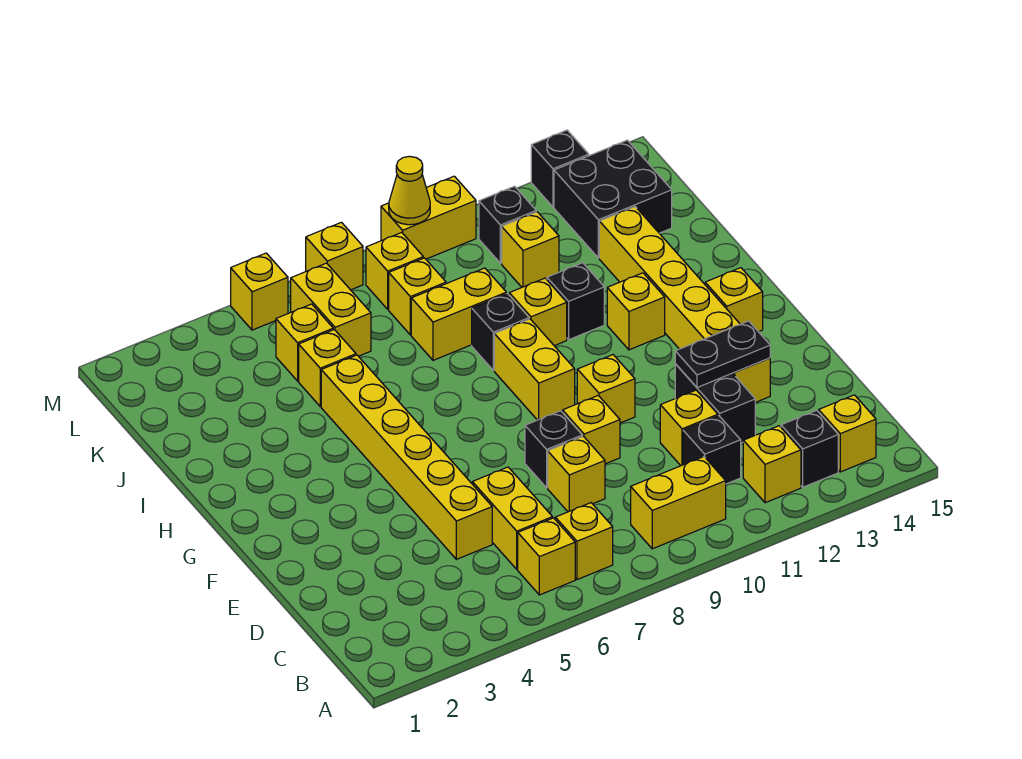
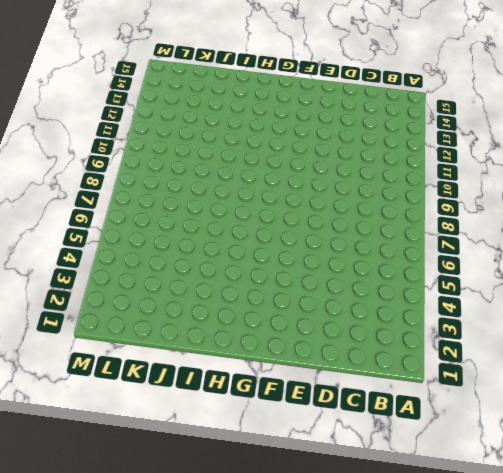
none -> yellow 1x1 brick [518,518,575,595]
none -> yellow 1x1 brick [555,503,613,580]
none -> yellow 1x2 brick [631,457,726,549]
none -> yellow 1x1 brick [743,426,801,503]

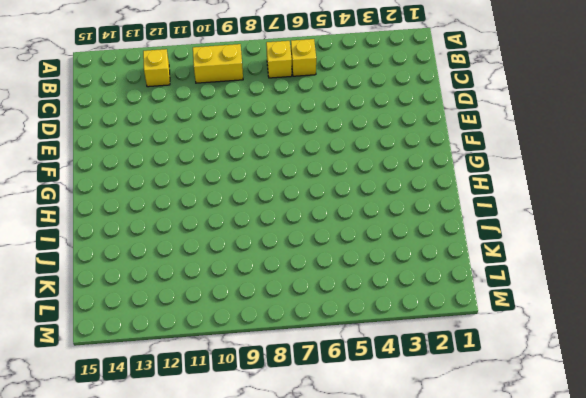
none -> black 1x1 brick [781,410,838,487]
none -> yellow 1x1 brick [819,395,876,472]
none -> yellow 1x2 brick [472,467,553,569]
none -> black 1x1 brick [683,416,741,484]

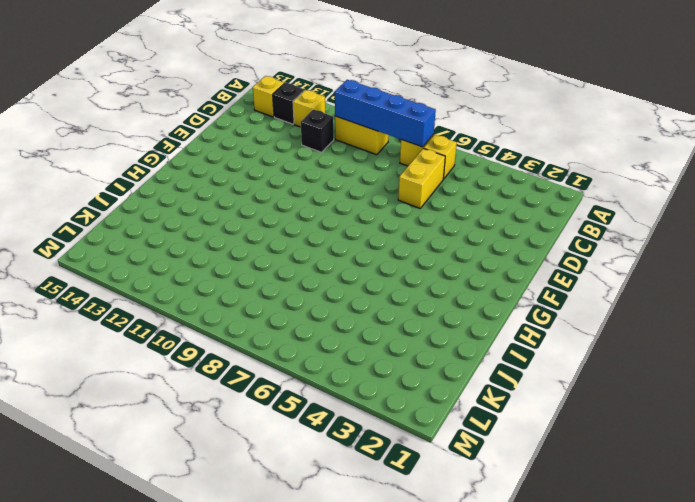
blue 1x4 brick [335,80,436,147] -> none
none -> yellow 1x6 brick [321,355,492,559]
none -> yellow 1x1 brick [548,436,605,512]
none -> yellow 1x1 brick [660,390,718,466]
none -> black 1x2 brick [675,364,755,443]

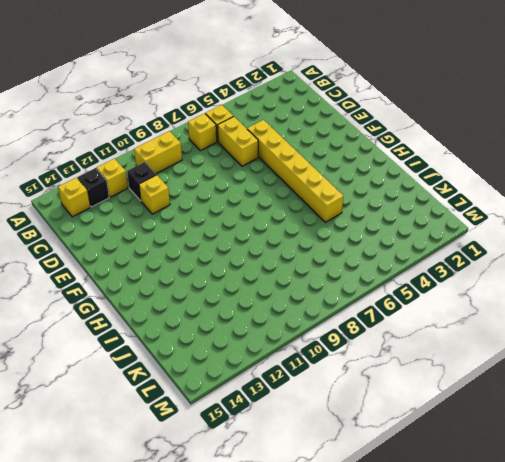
none -> yellow 1x1 brick [548,436,605,512]
none -> black 1x2 brick [675,364,755,443]
none -> black 1x1 brick [525,411,582,488]
none -> yellow 1x1 brick [563,396,620,464]

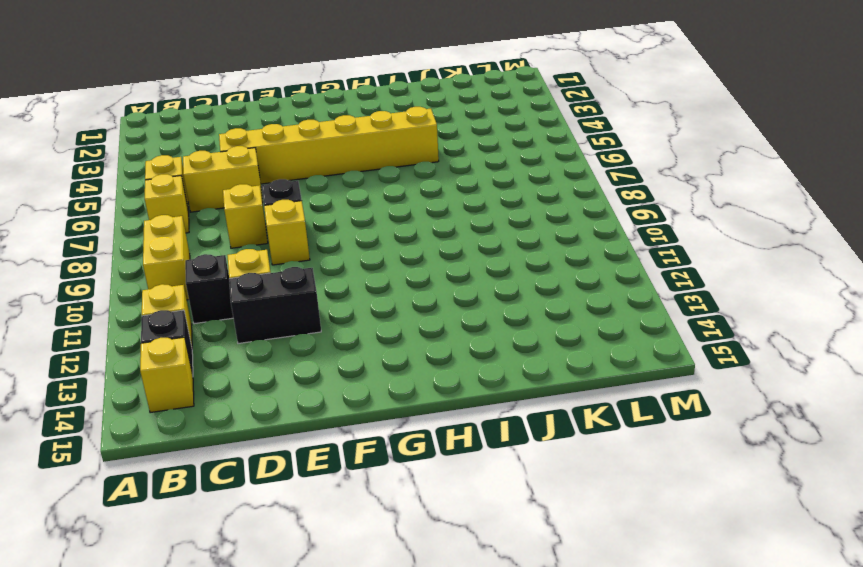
none -> yellow 1x6 brick [599,207,770,403]
none -> yellow 1x1 brick [577,355,635,423]
none -> yellow 1x2 brick [494,319,575,420]
none -> yellow 1x1 brick [705,268,763,332]

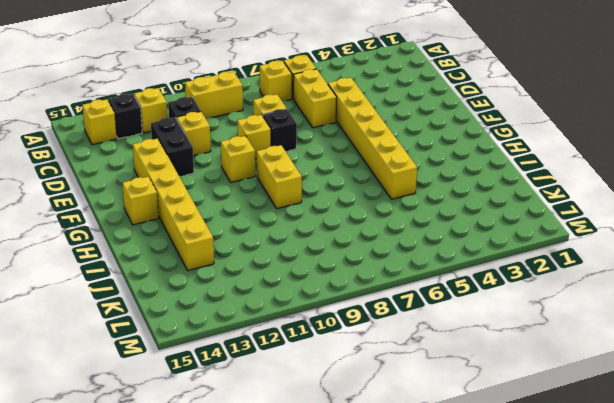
none -> yellow 1x1 brick [607,273,665,350]
none -> black 1x1 brick [472,294,529,370]
none -> yellow 1x1 brick [509,278,567,346]
none -> black 1x1 brick [547,263,604,340]

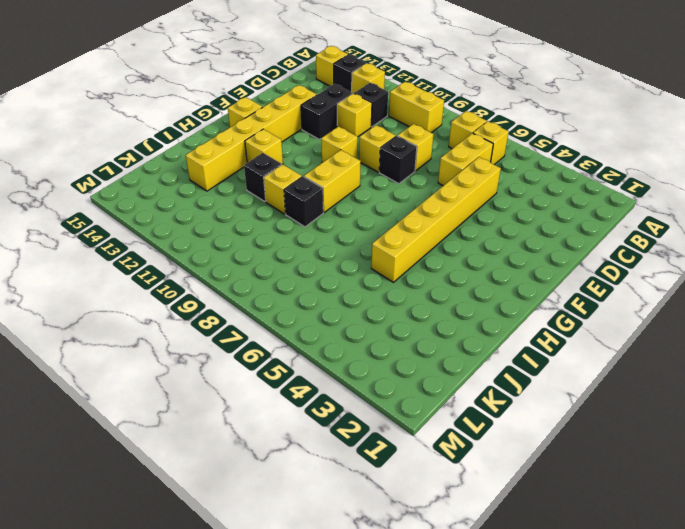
none -> yellow 1x1 brick [299,330,356,406]
none -> yellow 1x2 brick [411,268,506,360]
none -> yellow 1x1 brick [276,304,333,381]
none -> yellow 1x2 brick [291,263,371,356]

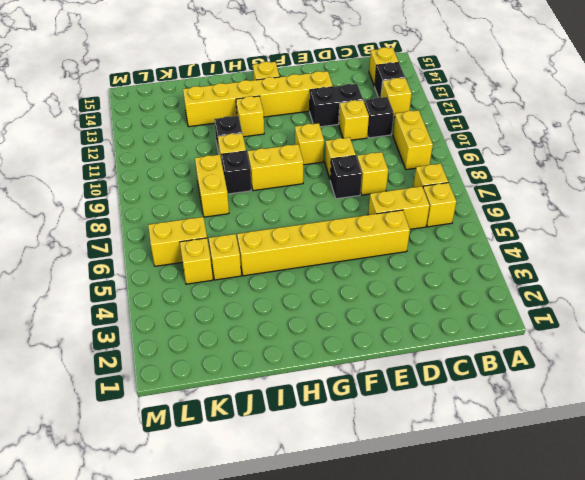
none -> yellow 1x1 brick [389,258,446,335]
none -> yellow 1x1 brick [502,212,559,287]
none -> black 2x2 brick [554,140,672,258]
none -> yellow 1x1 brick [366,232,423,309]

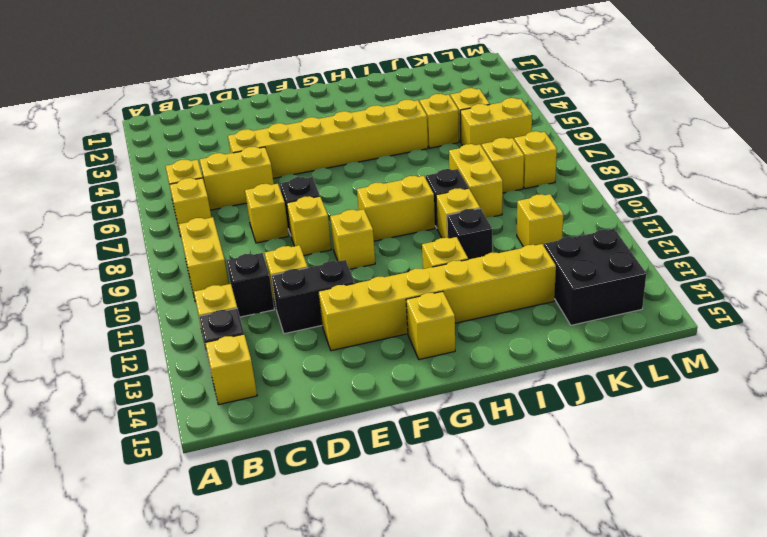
none -> black 1x1 brick [479,186,536,263]
none -> yellow 1x1 brick [231,253,288,330]
none -> yellow 1x1 brick [306,222,363,290]
none -> yellow 1x2 brick [381,176,476,259]

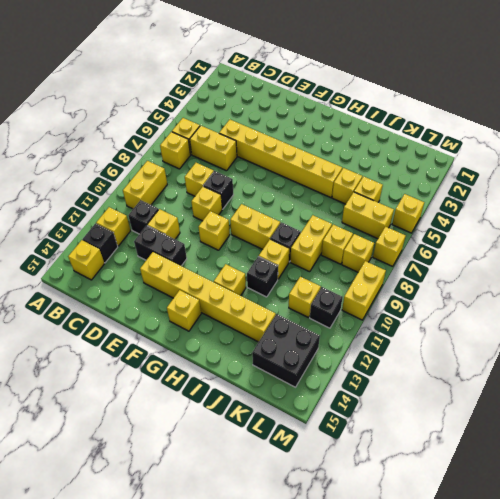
none -> black 1x1 brick [531,130,589,207]
none -> black 1x2 plate [675,321,770,387]
none -> yellow 1x1 cone [389,156,430,225]

